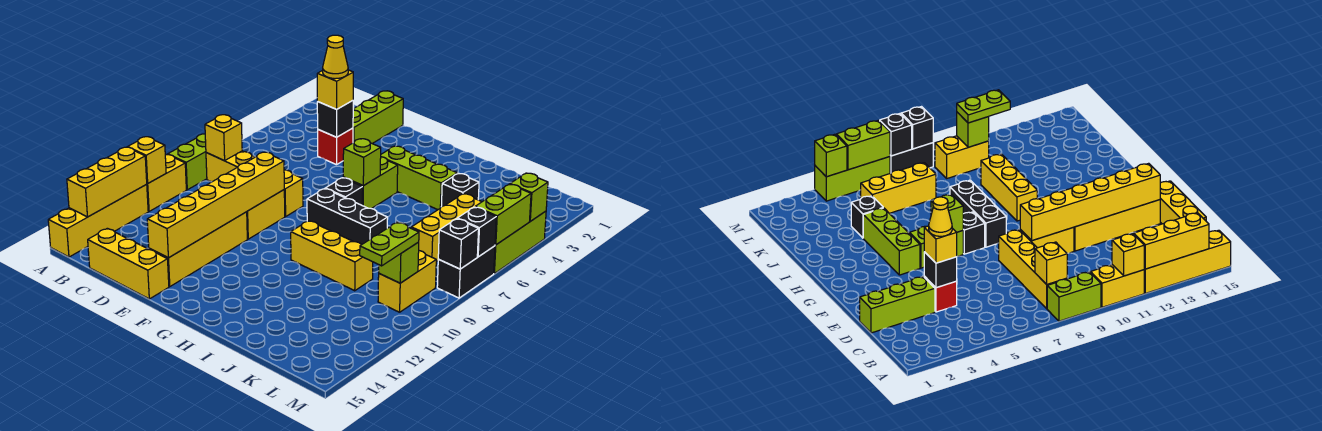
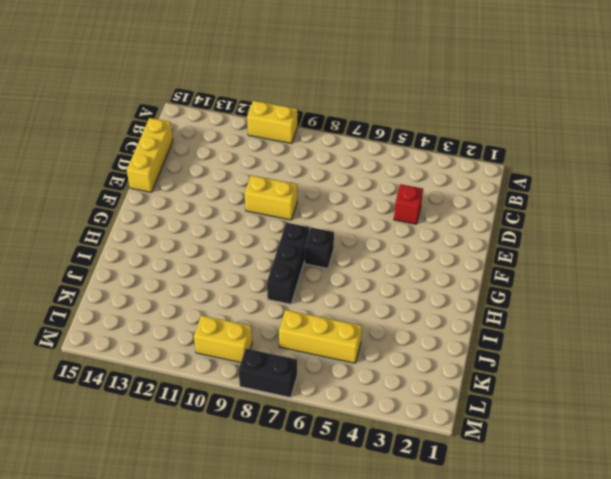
none -> lime 1x2 brick [168,134,207,190]
none -> yellow 1x4 brick [48,185,148,257]
none -> yellow 1x4 brick [206,151,303,217]
none -> lime 1x3 brick [353,91,403,144]

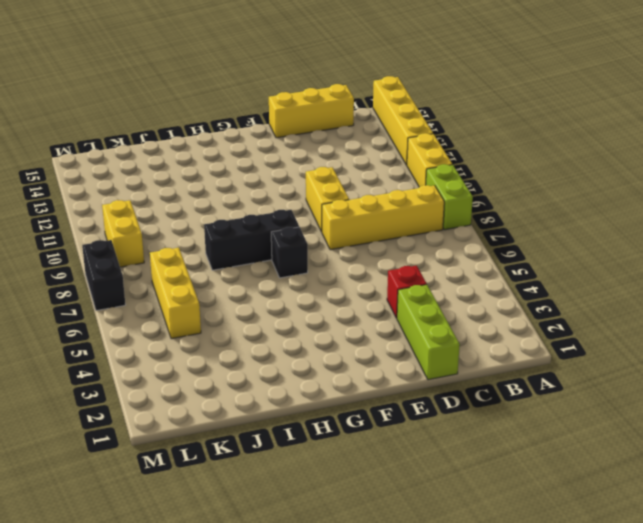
none -> yellow 1x4 brick [149,212,247,287]
none -> lime 1x3 brick [381,146,457,210]
none -> lime 1x2 brick [343,157,398,209]
none -> yellow 1x3 brick [291,221,373,291]

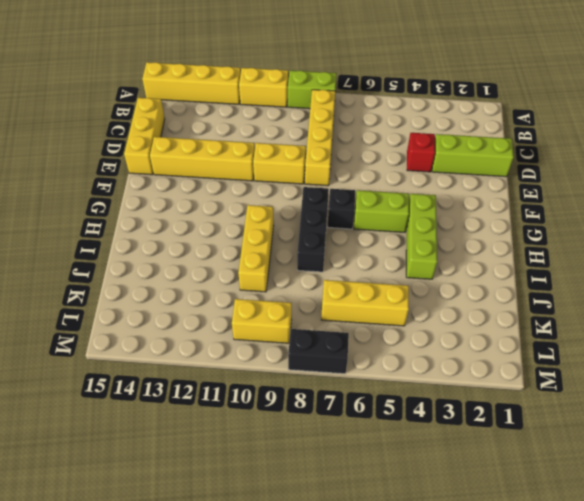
none -> black 1x1 brick [441,173,479,207]
none -> lime 1x3 brick [494,211,546,273]
none -> yellow 1x1 brick [128,137,166,183]
none -> yellow 1x3 brick [67,147,147,217]

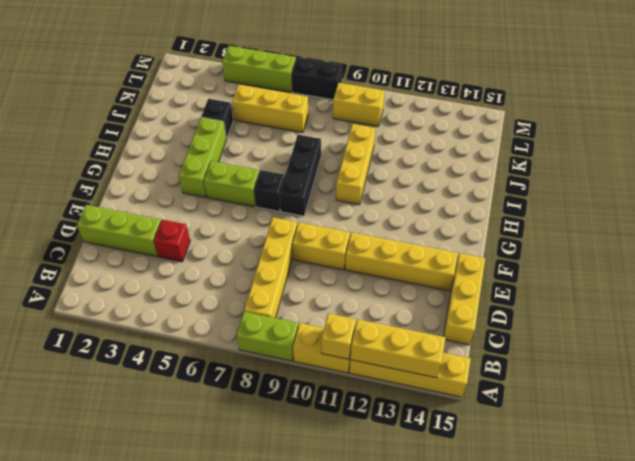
none -> yellow 1x1 brick [205,115,242,161]
none -> black 1x1 brick [317,101,353,137]
none -> yellow 1x6 brick [147,152,284,258]
none -> lime 1x1 brick [343,139,381,186]

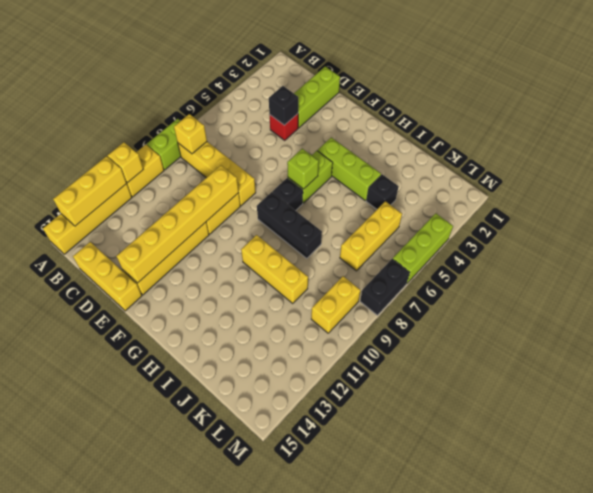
none -> lime 1x1 brick [379,242,419,283]
none -> lime 1x1 brick [510,173,548,221]
none -> lime 1x2 brick [475,184,531,245]
none -> black 1x1 brick [457,207,496,257]

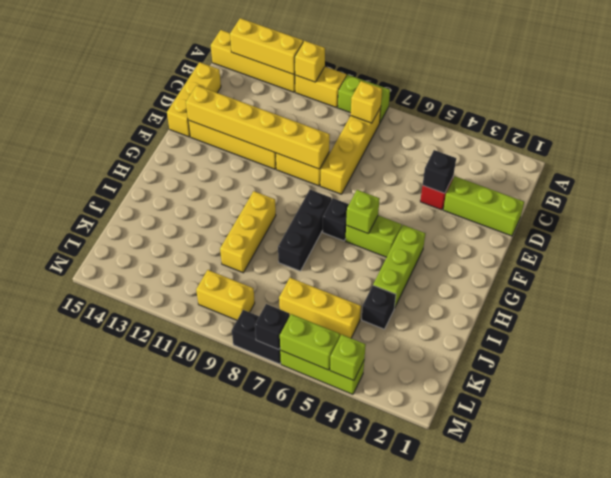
none -> lime 1x1 brick [379,242,419,283]
none -> black 1x1 brick [438,219,479,269]
none -> yellow 1x1 brick [317,70,353,109]
none -> lime 1x2 plate [360,222,419,266]

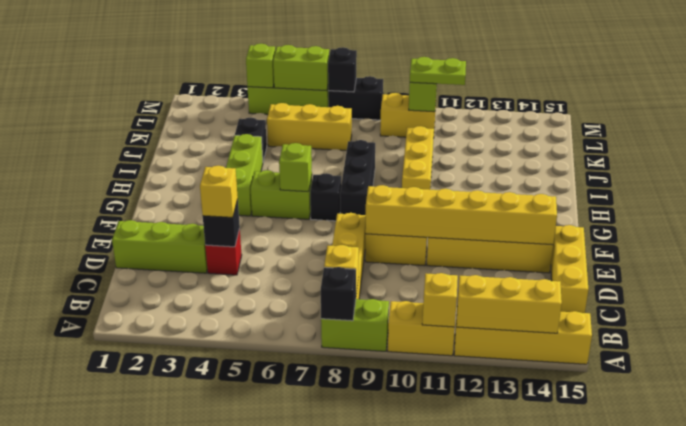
black 1x1 brick [321,267,356,321] -> black 1x1 brick moved to [438,219,479,269]
none -> yellow 1x1 cone [323,35,348,79]

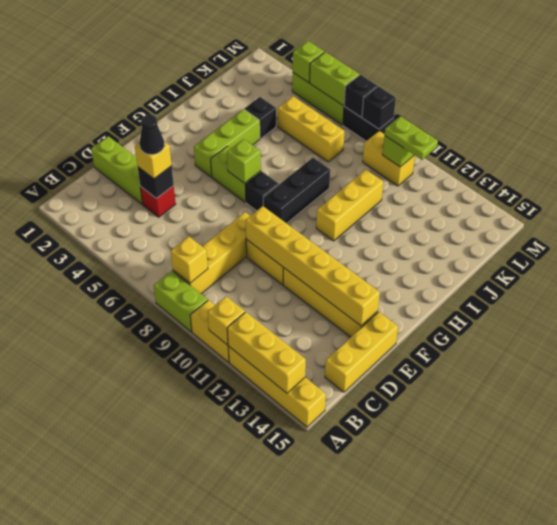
black 1x1 cone [139,115,164,154] -> yellow 1x1 cone [323,35,348,79]

